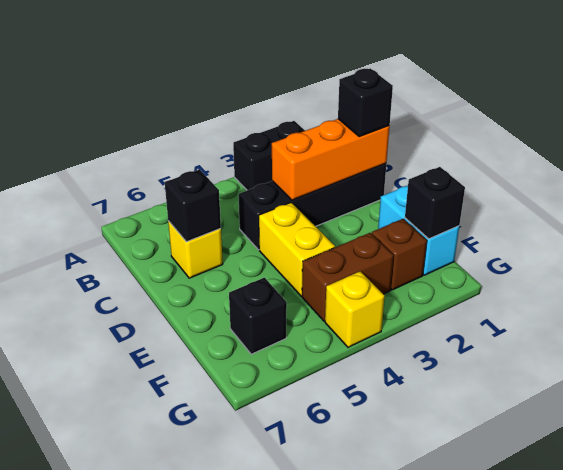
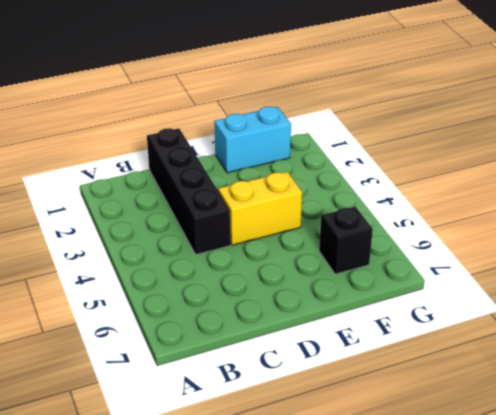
none -> black 1x2 brick [233,121,305,190]
none -> yellow 1x1 brick [168,221,223,278]
none -> brown 1x1 brick [372,219,427,290]

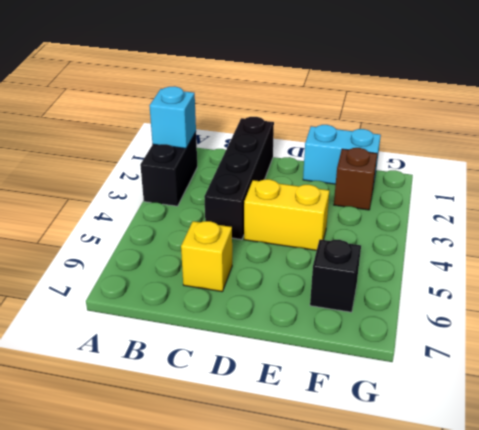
cyan 1x1 brick [149,86,196,148] -> none
none -> brown 1x2 brick [302,233,394,321]
none -> yellow 1x1 brick [325,271,385,347]
none -> orange 1x3 brick [272,119,390,200]

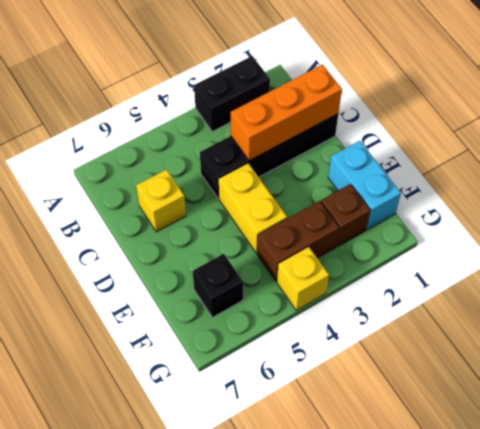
none -> black 1x1 brick [165,169,221,242]
none -> black 1x1 brick [405,167,465,239]
none -> black 1x1 brick [338,68,393,136]

